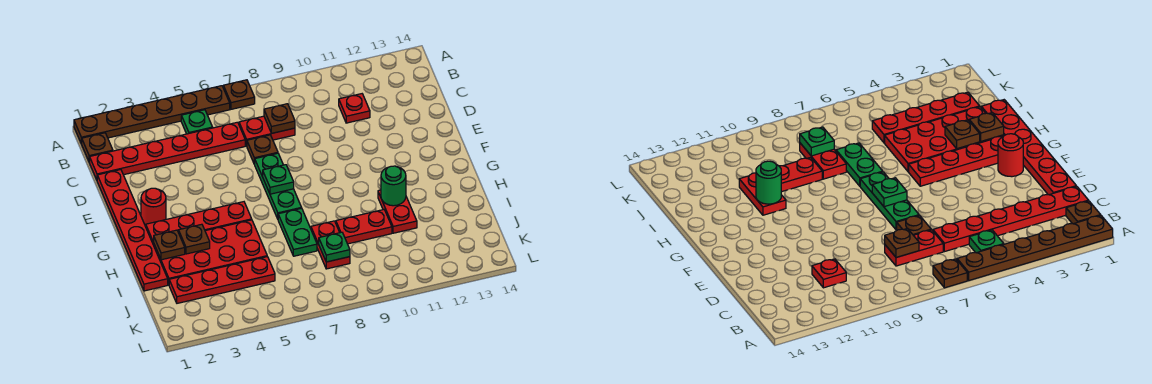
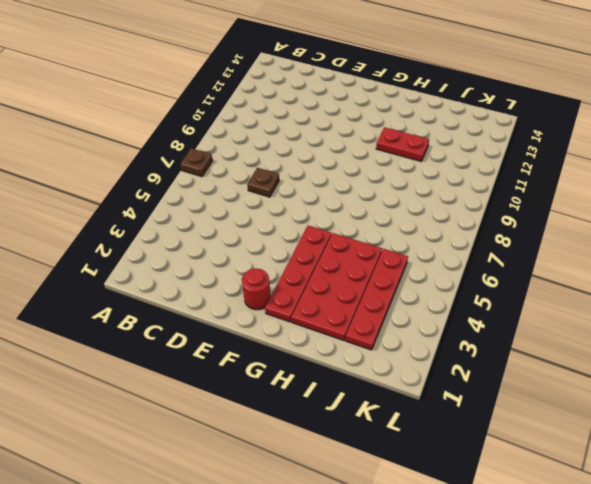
none -> brown 1x6 plate [74,86,230,144]
none -> brown 1x1 plate [82,133,113,162]
none -> green 1x1 plate [181,110,213,134]

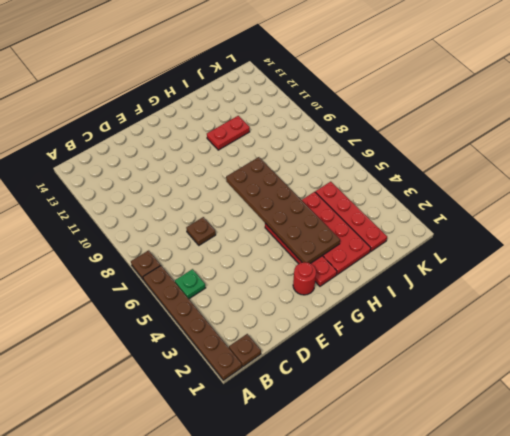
brown 2x6 plate [226,157,340,264] -> brown 1x1 plate [178,224,210,254]
none -> red 1x6 plate [90,122,245,180]
none -> red 1x2 plate [239,116,295,146]
none -> red 1x1 plate [339,94,370,123]

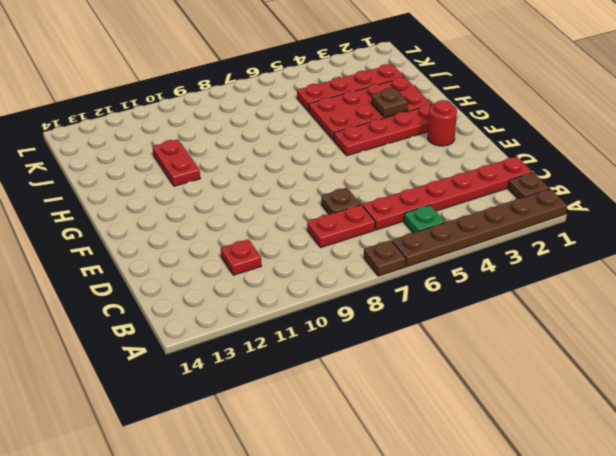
none -> red 1x6 plate [97,170,168,291]
none -> green 1x3 plate [254,153,302,219]
none -> green 1x2 plate [278,208,317,256]

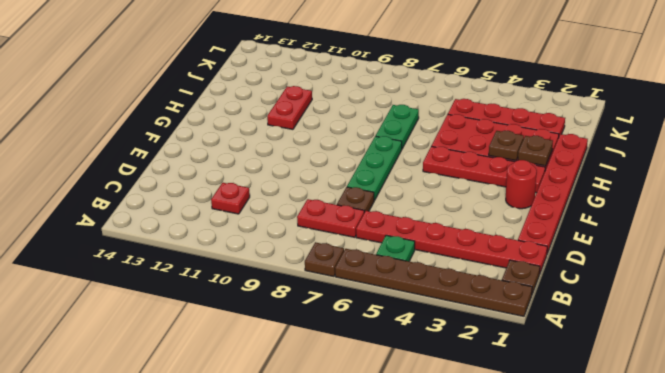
none -> red 1x2 plate [311,221,350,269]
none -> red 1x2 plate [336,210,392,244]
none -> brown 1x1 plate [264,104,295,133]

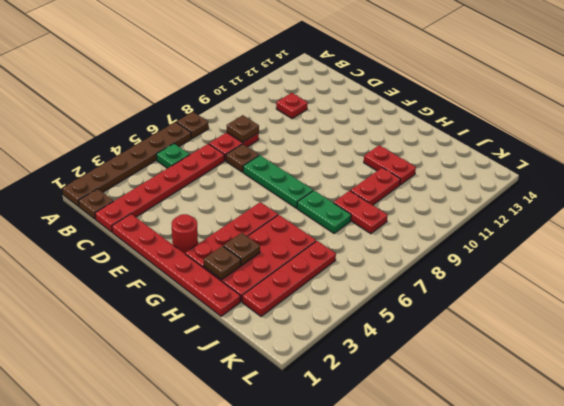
none -> green 1x1 plate [263,165,294,194]
none -> green 1x1 round brick [381,166,406,206]
none -> green 1x1 plate [319,232,350,262]

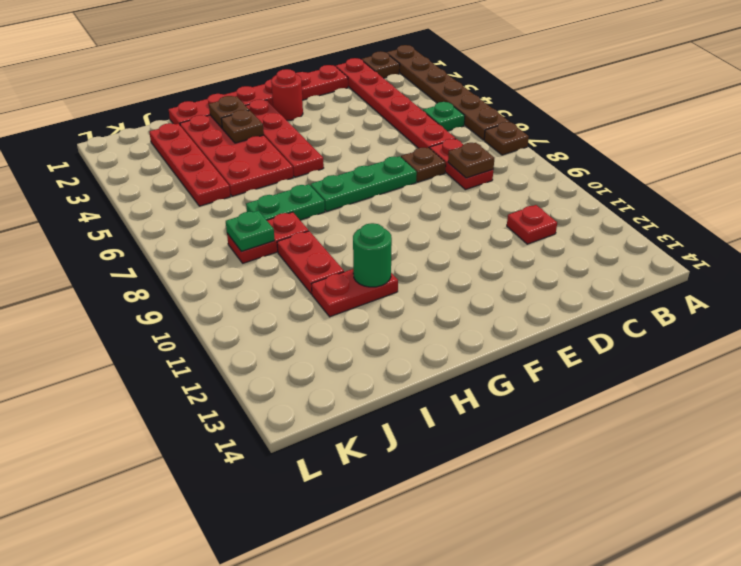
none -> green 1x1 plate [263,165,294,194]

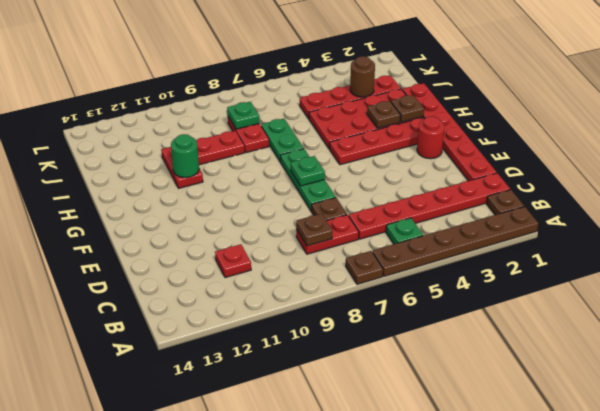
brown 1x1 round brick [350,56,375,97] -> none

